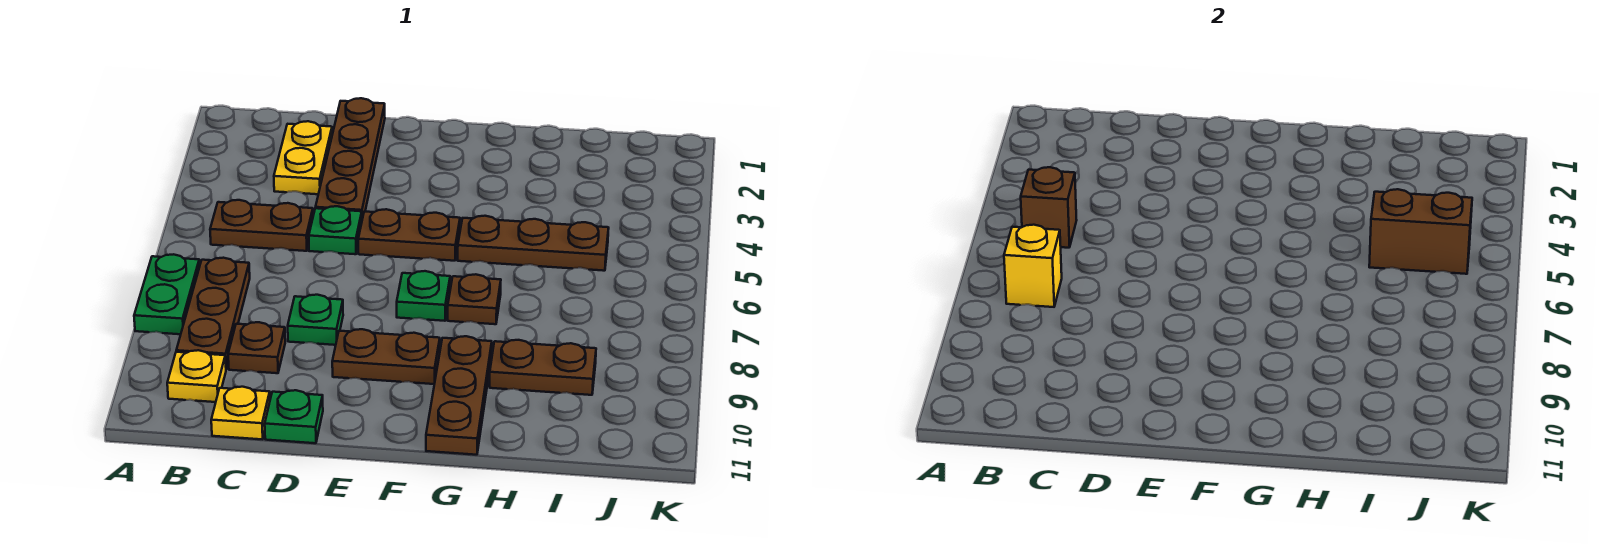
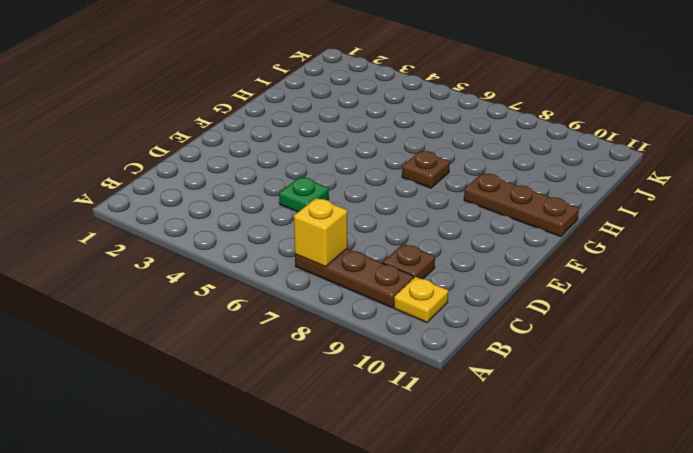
none -> green 1x2 plate [134,254,200,334]
none -> brown 1x2 plate [210,200,313,251]
none -> yellow 1x2 plate [274,121,332,194]

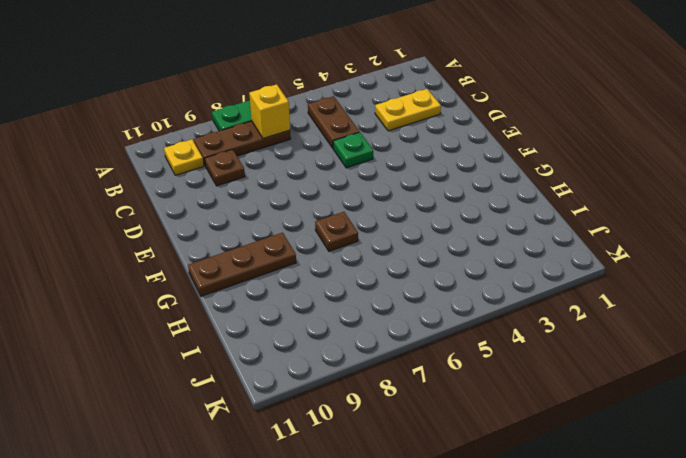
none -> yellow 1x1 plate [211,387,270,439]
none -> brown 1x4 plate [316,98,385,219]
none -> green 1x1 plate [288,295,343,345]

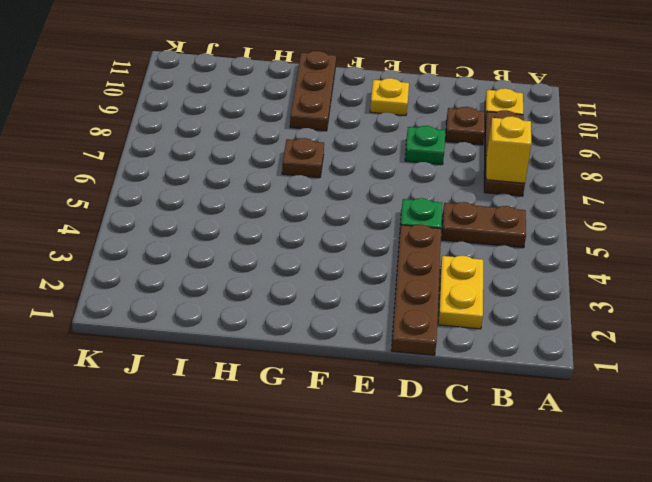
yellow 1x1 plate [370,78,409,116] -> yellow 1x1 plate moved to [211,387,270,439]
none -> green 1x2 plate [134,254,200,334]
none -> green 1x1 plate [265,390,323,443]
none -> brown 1x2 plate [358,209,460,261]

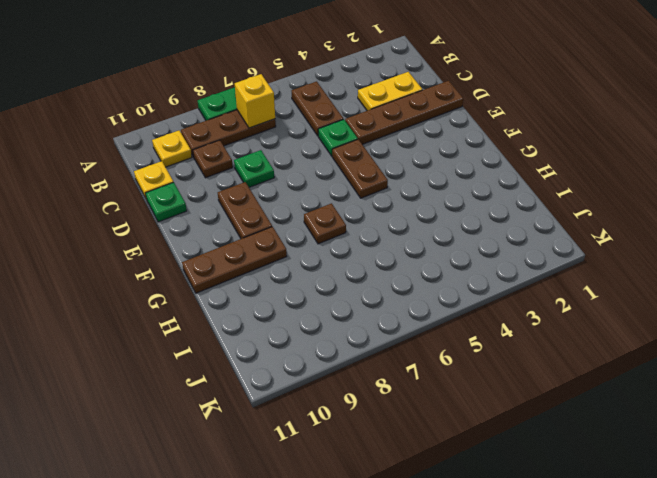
none -> green 1x1 plate [397,271,450,321]
none -> brown 1x3 plate [458,216,609,271]
none -> brown 1x2 plate [490,340,596,395]

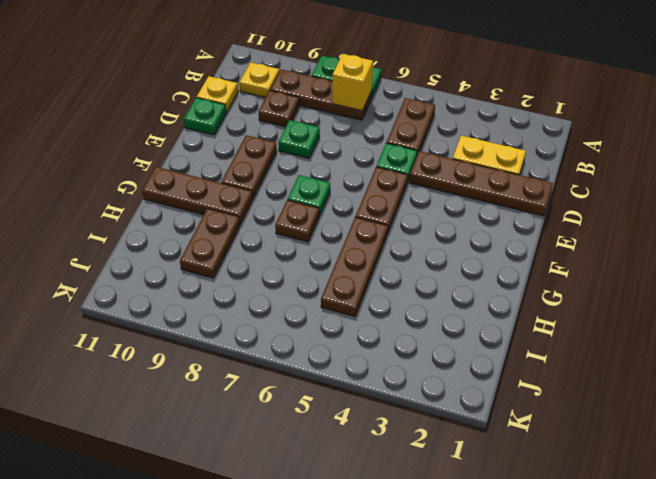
none -> brown 1x1 brick [1021,167,1077,248]
none -> brown 1x2 brick [1369,189,1472,274]

